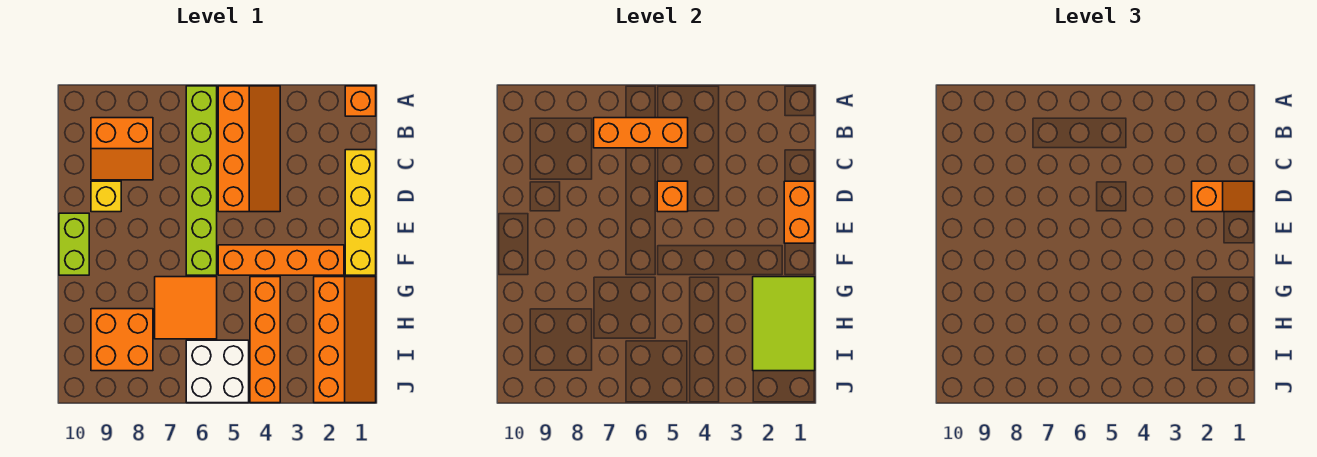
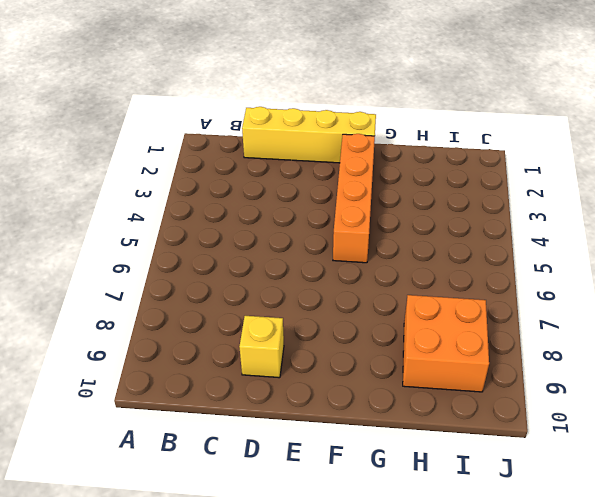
none -> orange 1x1 brick [345,86,376,116]
none -> orange 2x4 slope [218,86,280,212]
none -> lime 1x6 brick [186,86,217,275]

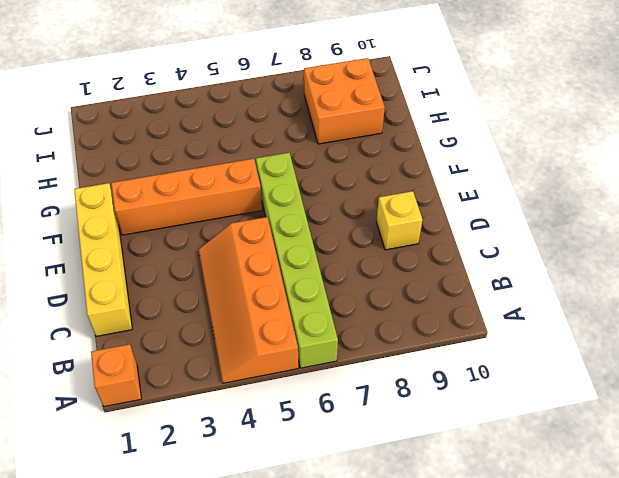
none -> orange 2x2 slope [91,118,153,180]
none -> lime 1x2 brick [59,213,89,275]
none -> orange 2x4 slope [314,277,376,403]

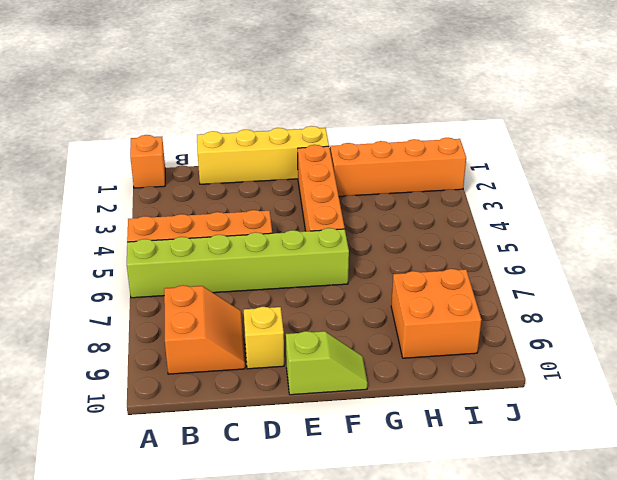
lime 1x2 slope [286,331,368,395] -> lime 1x2 brick [59,213,89,275]
none -> orange 1x4 brick [250,277,280,403]
none -> orange 2x2 tile [155,277,217,339]
none -> white 2x2 brick [186,340,249,403]

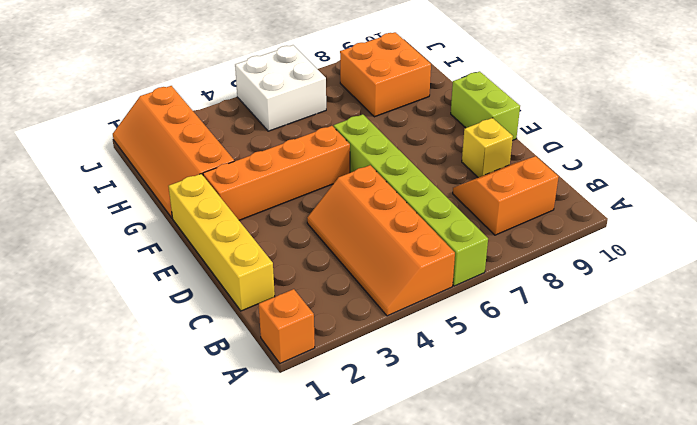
none -> orange 1x4 brick [250,277,280,403]
none -> orange 2x2 tile [155,277,217,339]
none -> orange 1x3 brick [594,118,688,148]

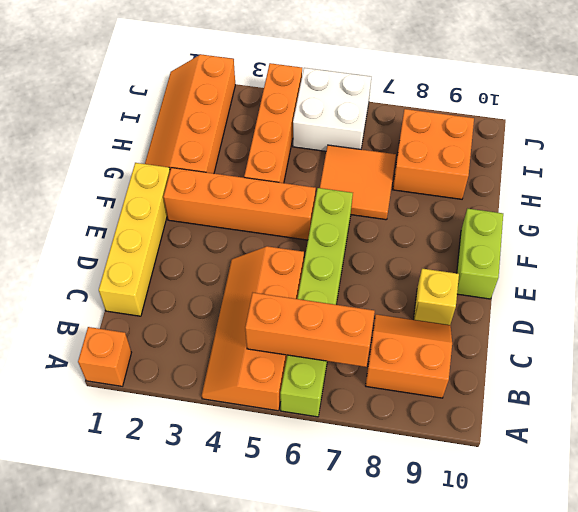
none -> orange 1x2 brick [784,181,815,243]
none -> orange 1x1 brick [657,181,688,212]
none -> lime 2x3 tile [753,277,815,371]

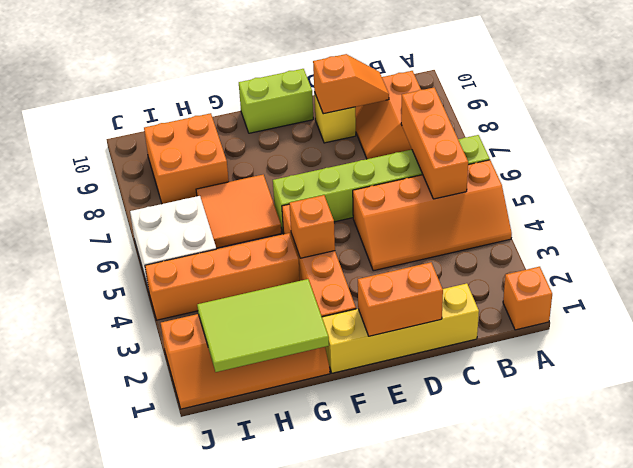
orange 1x2 slope [313,54,389,114] -> orange 1x2 slope turned to [1192,181,1254,212]
orange 1x1 brick [289,195,335,258] -> orange 1x1 brick moved to [657,181,688,212]

